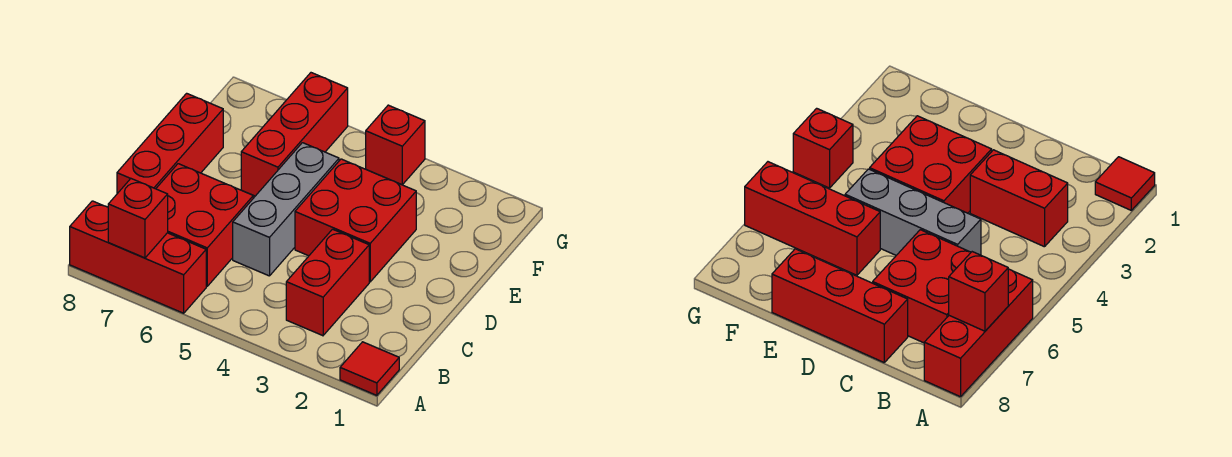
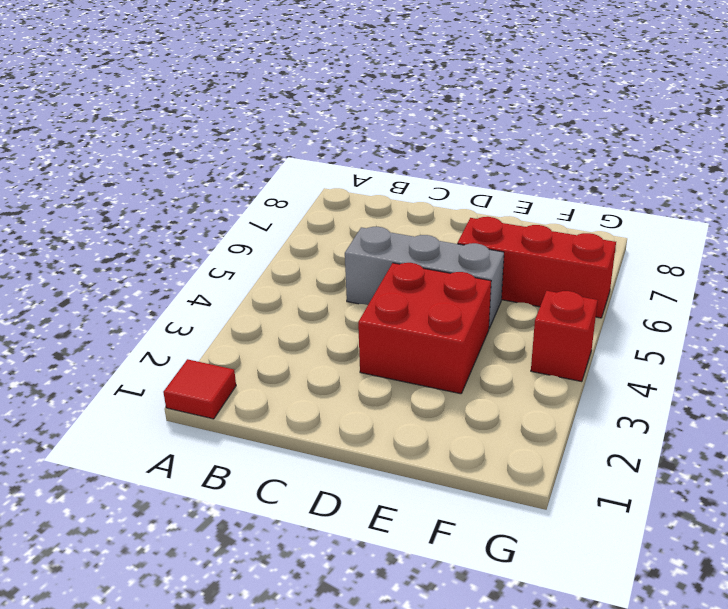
none -> red 1x3 brick [70,201,206,313]
none -> red 1x2 brick [286,229,369,336]

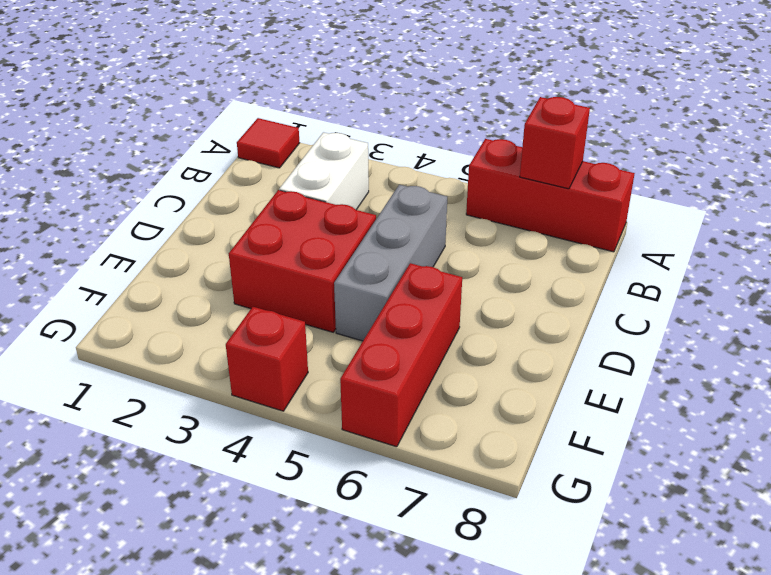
white 1x2 brick [279,132,369,210] -> red 1x2 brick [286,229,369,336]
none -> red 2x2 brick [156,164,253,286]
none -> red 1x3 brick [117,93,223,194]

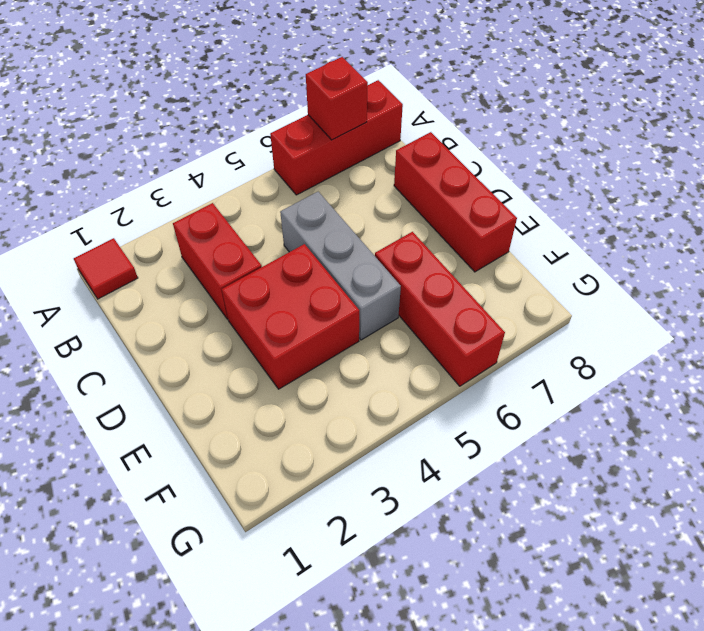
none -> red 2x2 brick [156,164,253,286]
none -> red 1x1 brick [366,105,425,185]

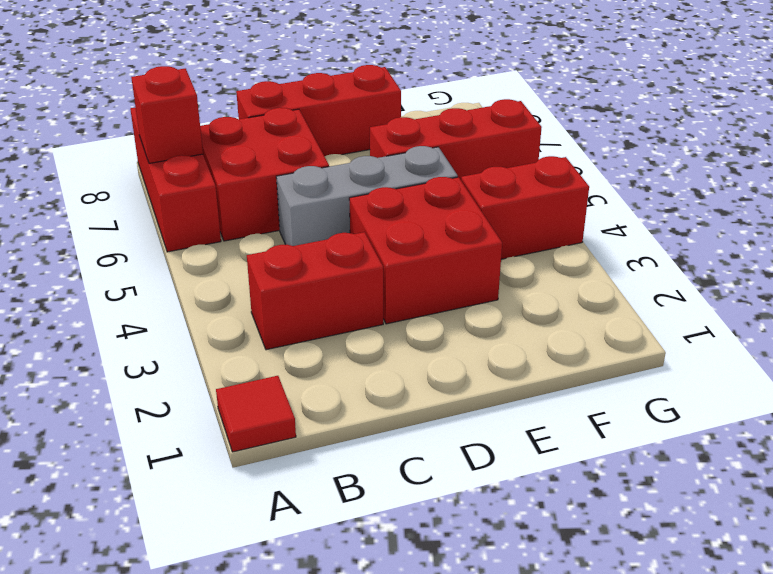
red 1x2 brick [461,156,589,259] -> red 1x1 brick [366,105,425,185]

